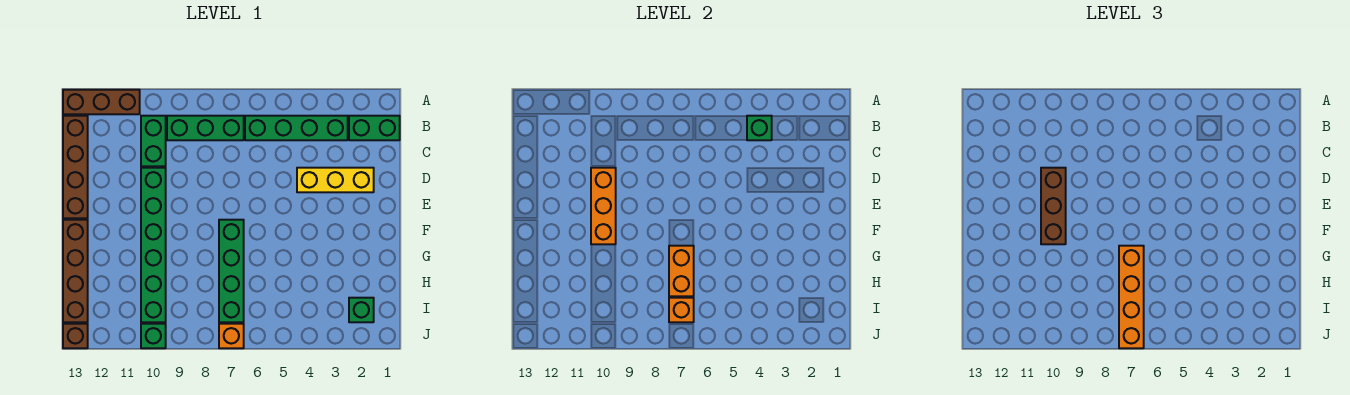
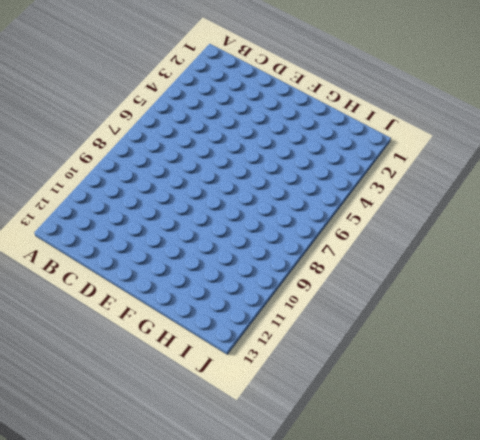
none -> brown 1x3 brick [63,90,140,114]
none -> green 1x2 brick [349,116,400,140]
none -> green 1x4 brick [245,116,348,140]

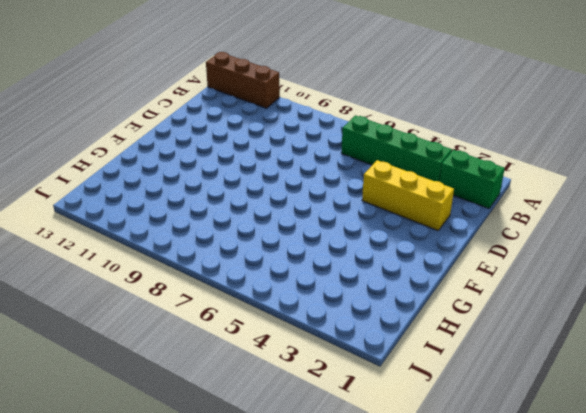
none -> green 1x3 brick [167,116,244,140]
none -> green 1x2 brick [141,116,166,166]
none -> brown 1x4 brick [63,116,88,218]

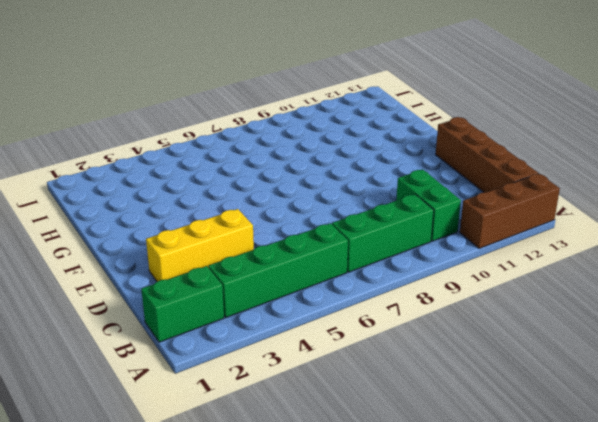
none -> green 1x6 brick [141,168,166,322]
none -> green 1x4 brick [219,220,244,322]
none -> brown 1x4 brick [63,220,88,322]

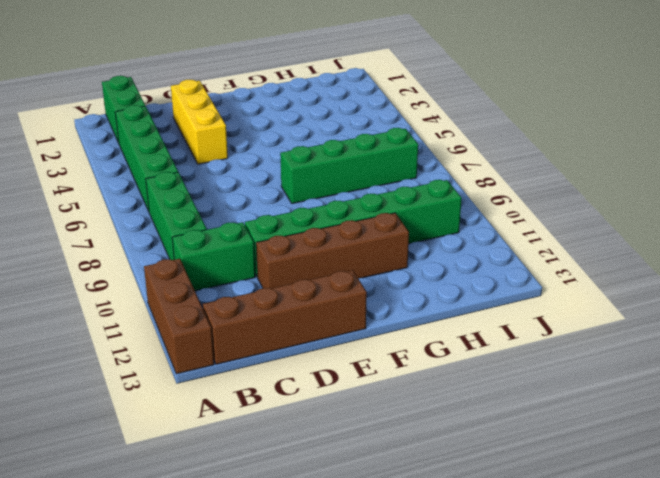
brown 1x4 brick [256,213,409,289] -> brown 1x4 brick moved to [63,220,88,322]
none -> green 1x1 brick [349,298,374,322]
none -> orange 1x1 brick [219,324,244,348]
none -> green 1x1 brick [141,324,166,348]

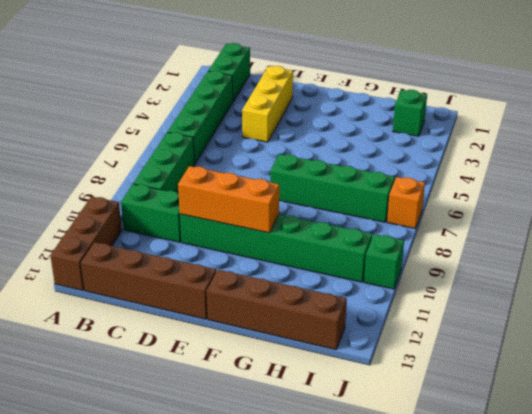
none -> brown 1x1 brick [63,324,88,348]
none -> green 1x1 brick [747,116,772,140]
none -> orange 1x2 brick [669,246,694,296]

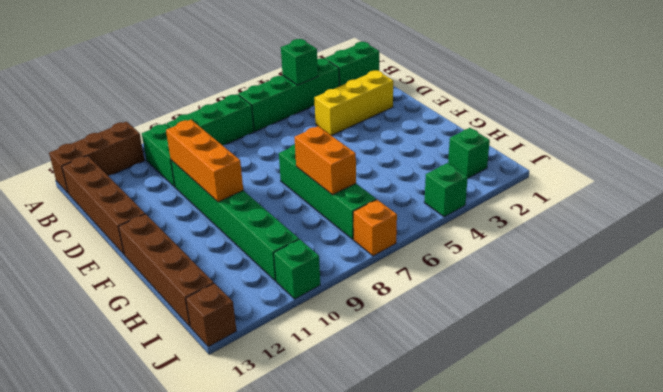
green 1x1 brick [424,163,468,217] -> none
none -> orange 1x1 brick [669,298,694,322]
none -> brown 1x3 brick [1041,168,1066,244]
none -> orange 1x4 brick [1119,246,1144,348]

